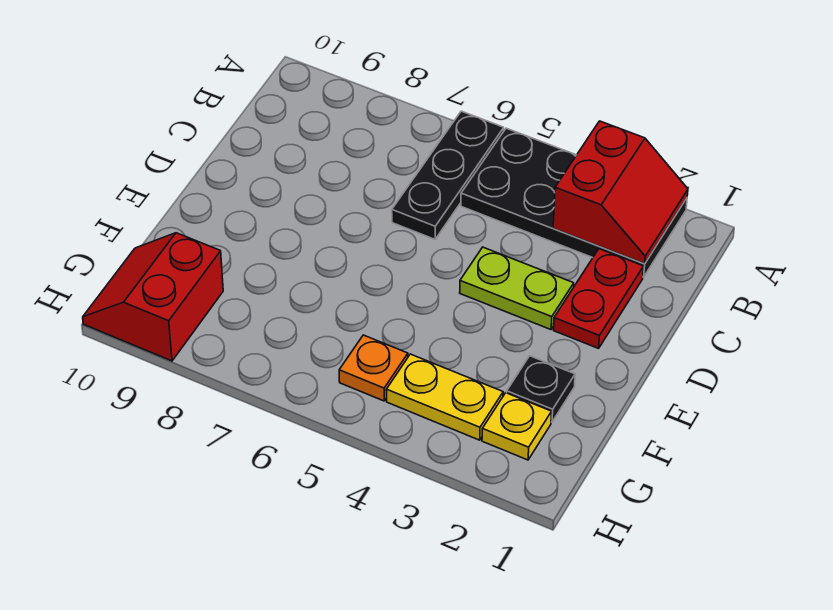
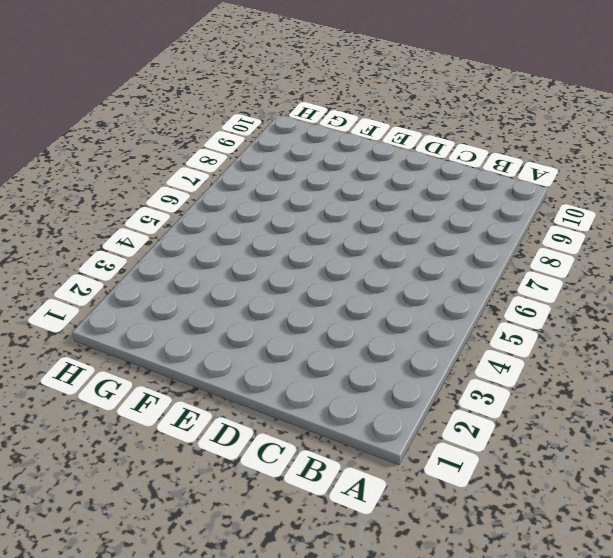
none -> black 2x4 plate [461,128,687,277]
none -> black 1x3 plate [392,111,504,239]

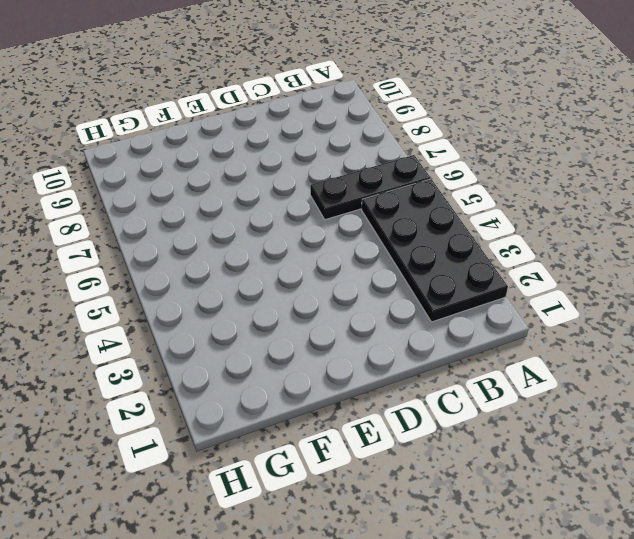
none -> red 1x2 plate [554,249,644,348]
none -> lime 1x2 plate [460,247,574,330]

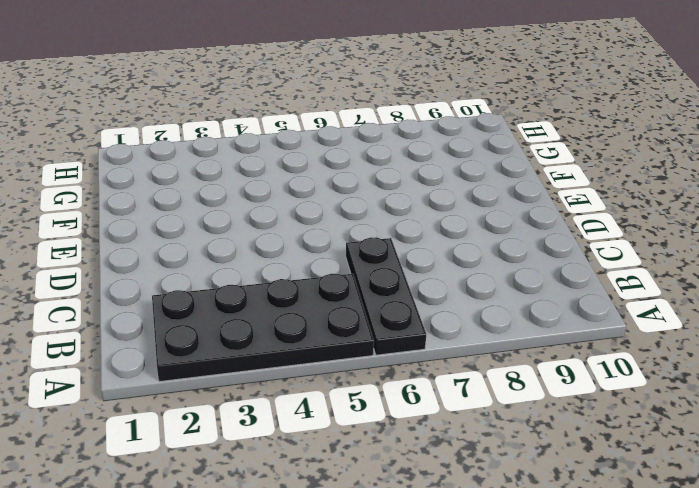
none -> red 1x2 plate [554,249,644,348]
none -> lime 1x2 plate [460,247,574,330]

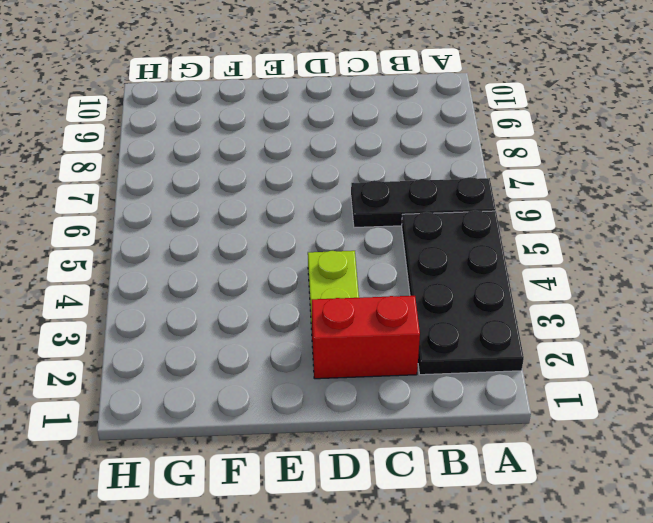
red 1x2 brick [312,296,420,379] -> red 1x2 plate [554,249,644,348]
none -> black 1x1 plate [507,356,575,422]
none -> yellow 1x1 plate [482,393,552,460]

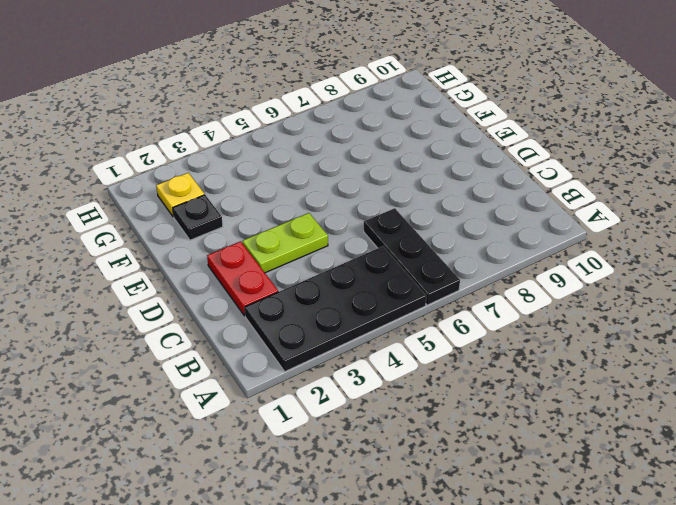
none -> yellow 1x2 plate [386,354,503,440]
none -> orange 1x1 plate [339,335,408,401]

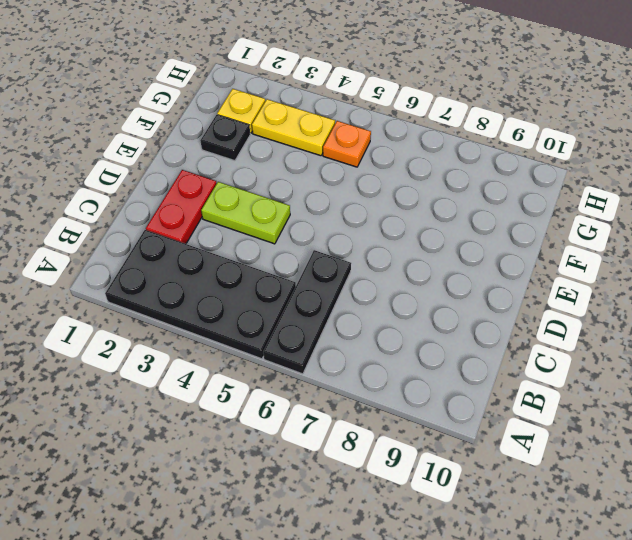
none -> red 2x2 slope [83,233,223,361]
none -> red 2x2 slope [553,121,688,264]

